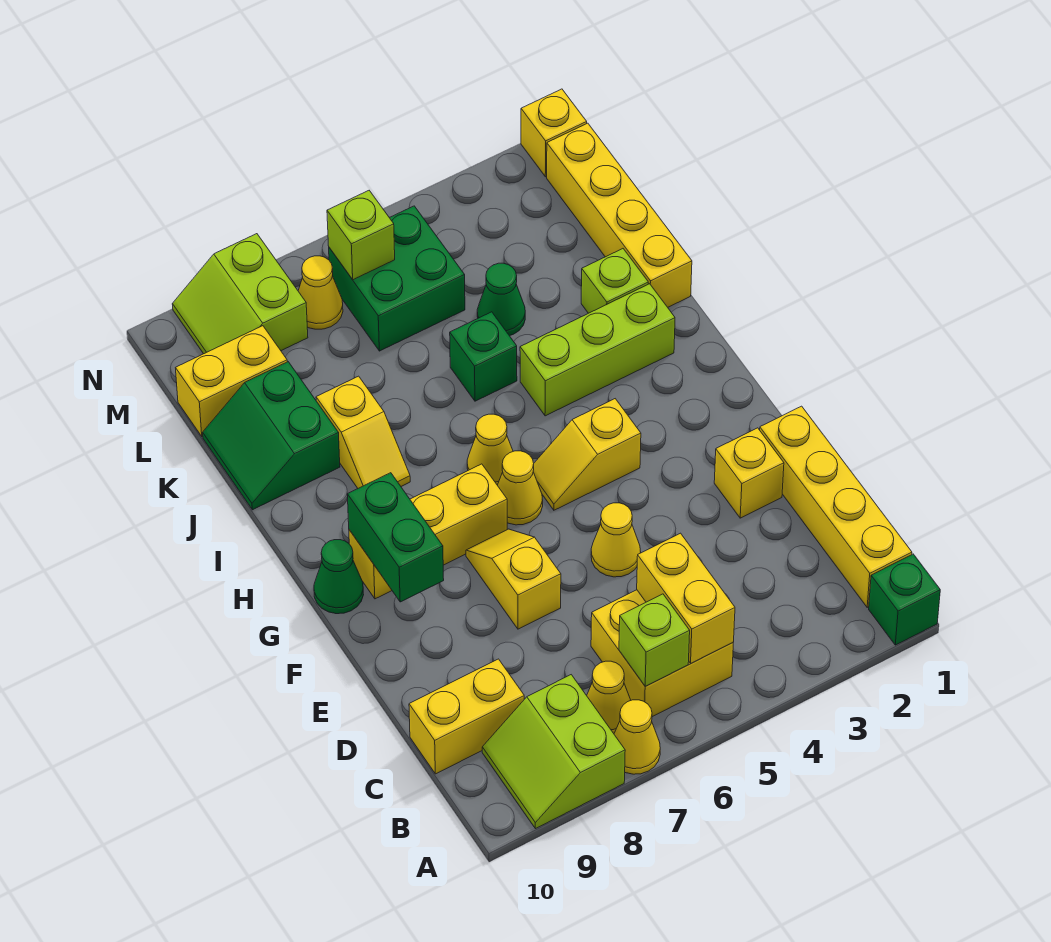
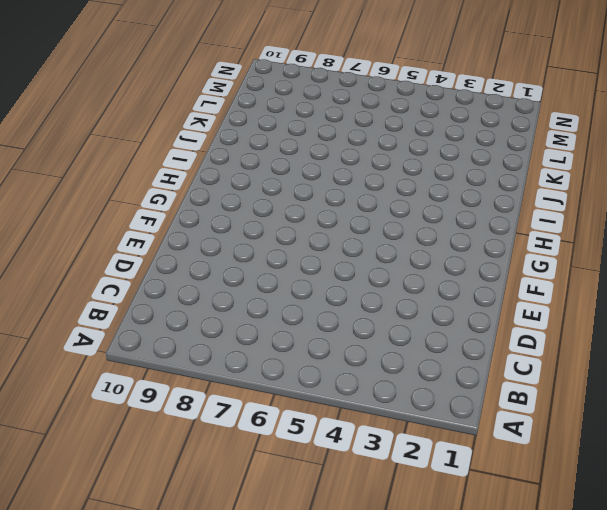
none -> green 1x1 brick [869,554,940,645]
none -> yellow 1x1 cone [614,700,660,774]
none -> lime 2x2 slope [482,675,625,829]
none -> yellow 1x4 brick [760,406,912,607]

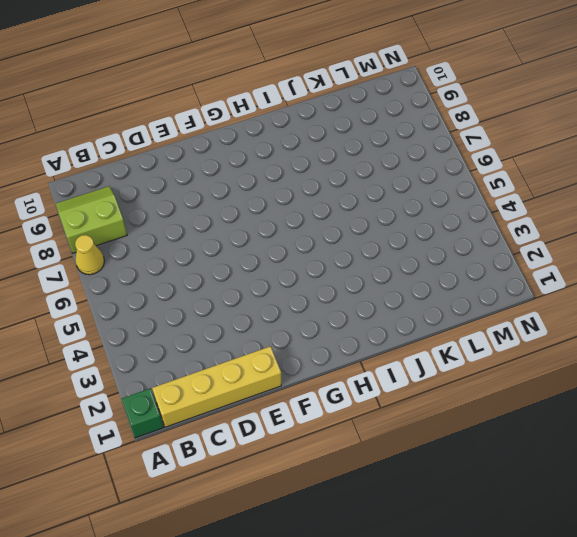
none -> yellow 2x2 brick [591,590,733,717]
none -> yellow 1x1 cone [587,661,631,733]
none -> yellow 1x2 brick [409,659,524,774]
none -> yellow 1x1 brick [714,428,784,518]

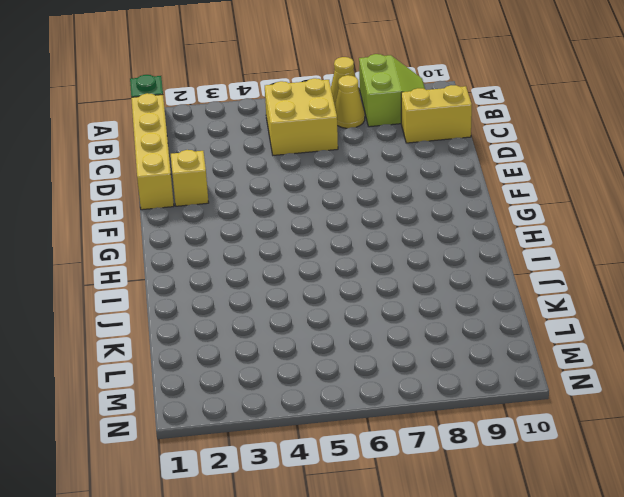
none -> yellow 1x1 cone [591,503,641,577]
none -> yellow 1x2 slope [466,529,561,629]
none -> yellow 1x2 slope [533,399,641,510]
none -> yellow 1x1 cone [497,451,543,525]

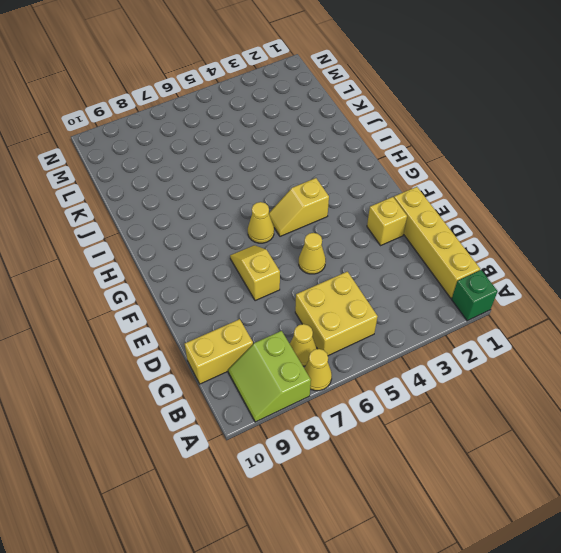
none -> yellow 1x3 brick [349,464,507,599]
none -> green 1x1 cone [314,540,364,614]
none -> yellow 1x1 cone [467,414,513,485]
none -> lime 1x3 brick [520,284,675,416]

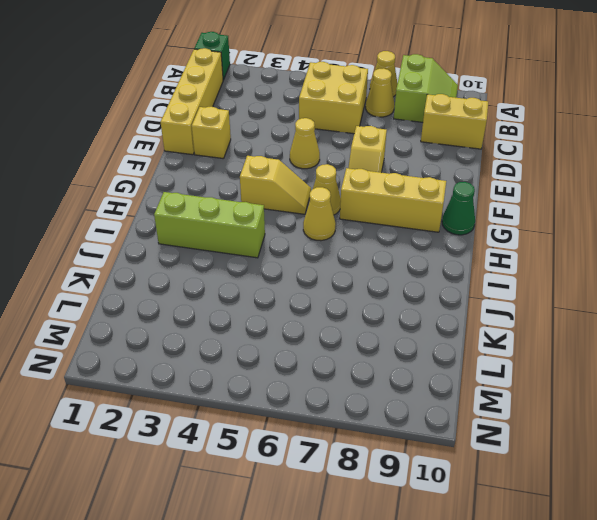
none -> yellow 1x2 slope [316,376,410,488]
none -> yellow 1x4 brick [547,123,692,307]
none -> lime 1x1 brick [581,249,648,313]
none -> green 1x1 brick [450,312,517,401]

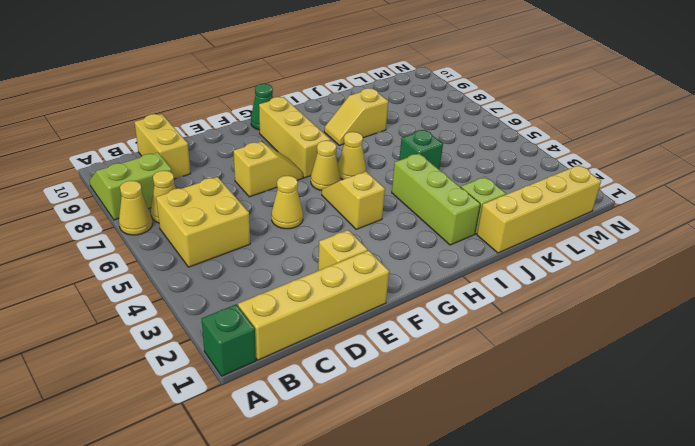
none -> green 2x2 slope [203,362,340,510]
none -> green 1x1 cone [477,263,525,336]
none -> green 2x2 brick [329,206,465,351]
none -> yellow 1x2 brick [176,326,287,437]

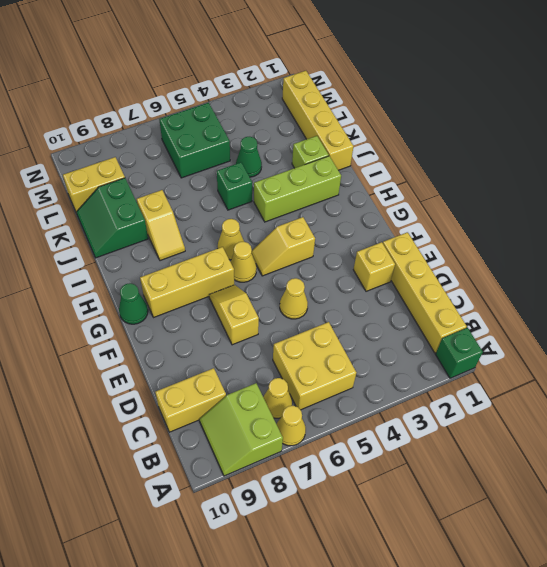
none -> yellow 1x1 cone [298,256,343,329]
none -> lime 2x2 slope [172,234,308,354]
none -> yellow 1x1 brick [521,89,587,177]
none -> yellow 1x2 brick [637,533,735,663]

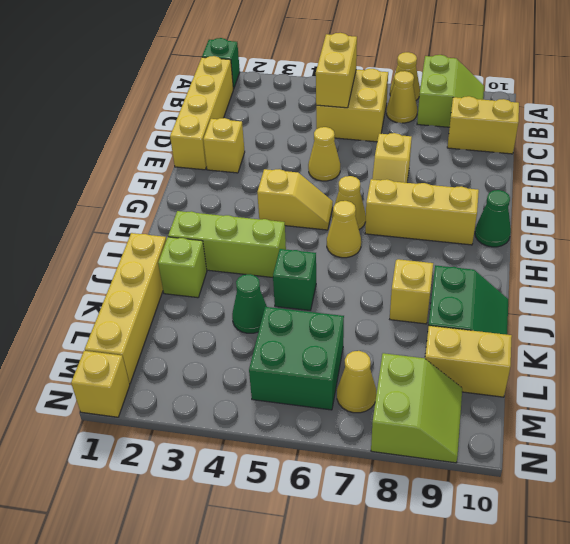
none -> lime 1x1 brick [619,594,690,686]
none -> green 1x2 brick [347,473,444,602]
none -> lime 1x1 brick [327,191,395,280]

